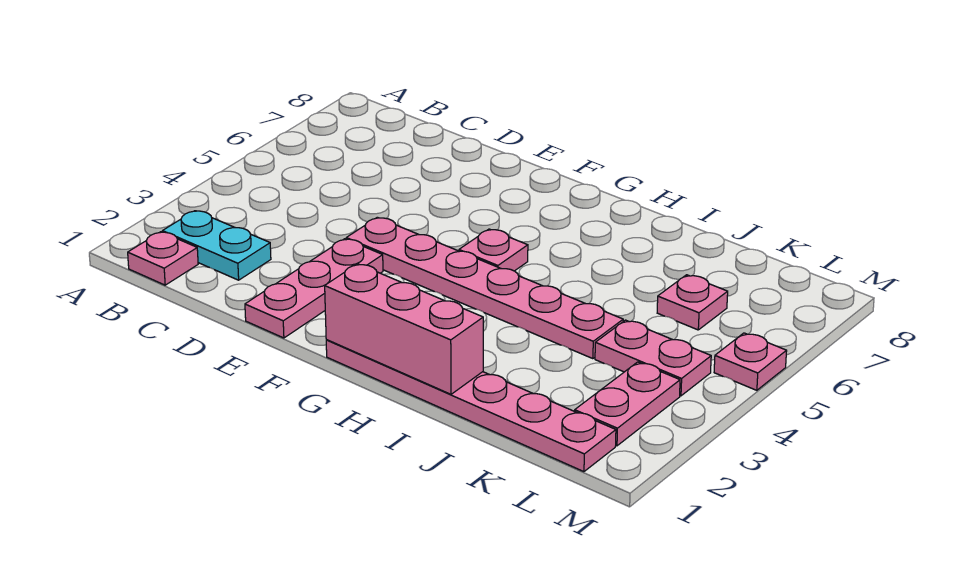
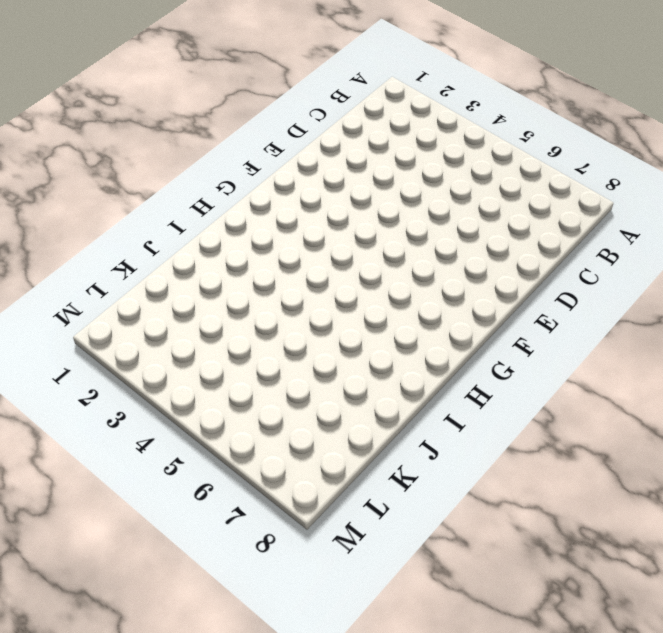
none -> pink 1x1 plate [128,232,198,285]
none -> cyan 1x2 plate [163,211,271,280]

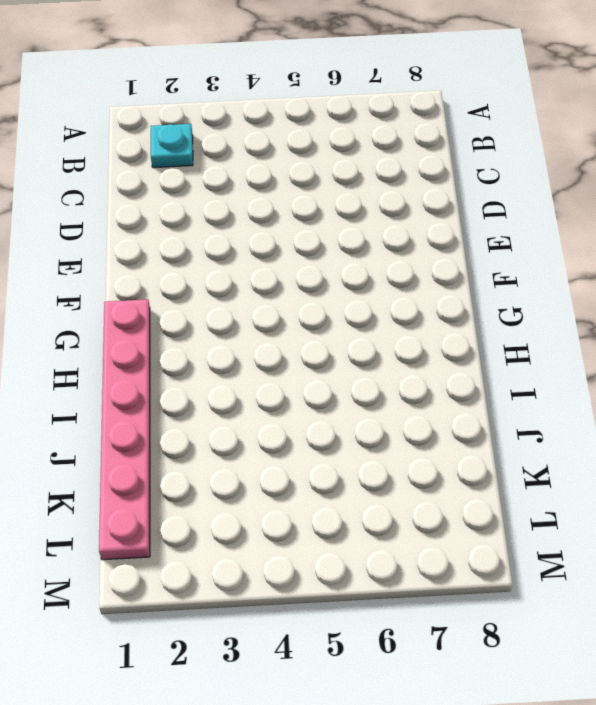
cyan 1x1 plate [151,124,193,168] -> cyan 1x2 plate [163,211,271,280]
none -> pink 1x1 plate [128,232,198,285]
none -> pink 1x3 plate [245,239,383,338]

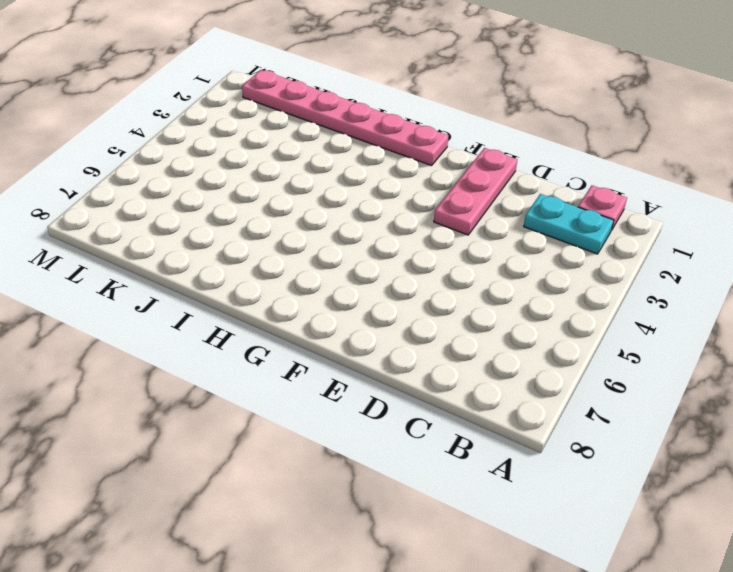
none -> pink 1x6 plate [346,217,623,359]
none -> pink 1x1 plate [459,229,528,271]

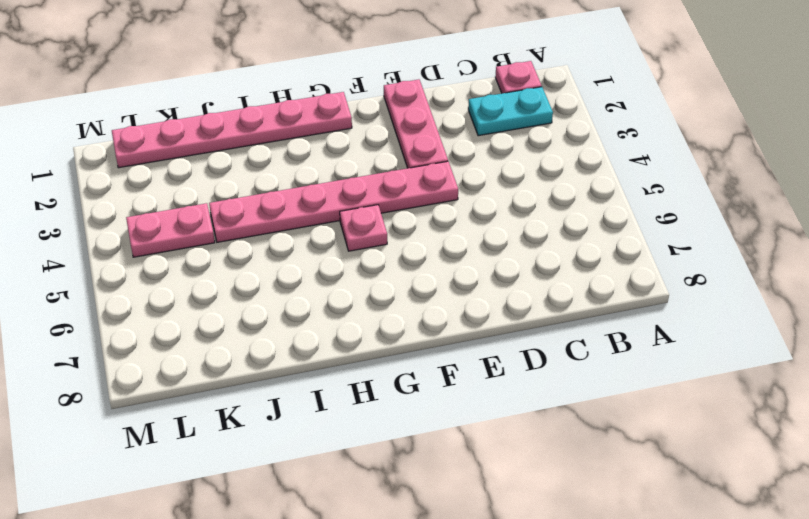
none -> pink 1x1 plate [657,275,728,330]
none -> pink 1x2 plate [575,362,680,446]

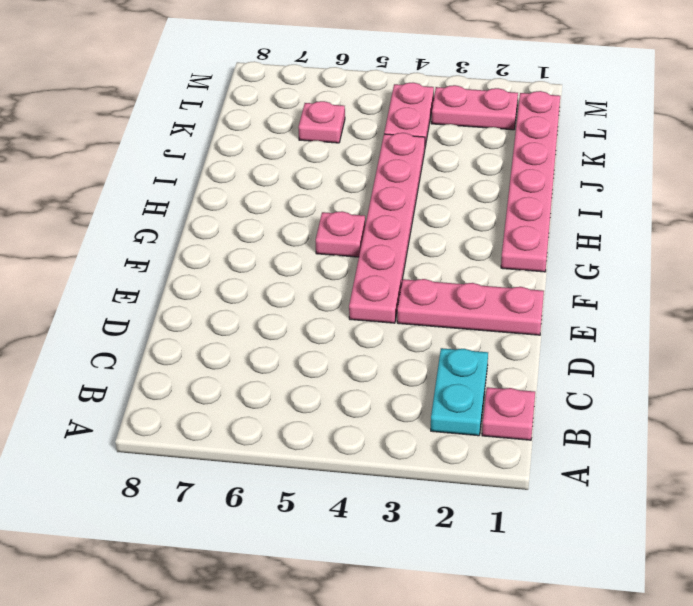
none -> pink 1x1 plate [714,333,787,390]
none -> pink 1x3 brick [325,264,483,394]

